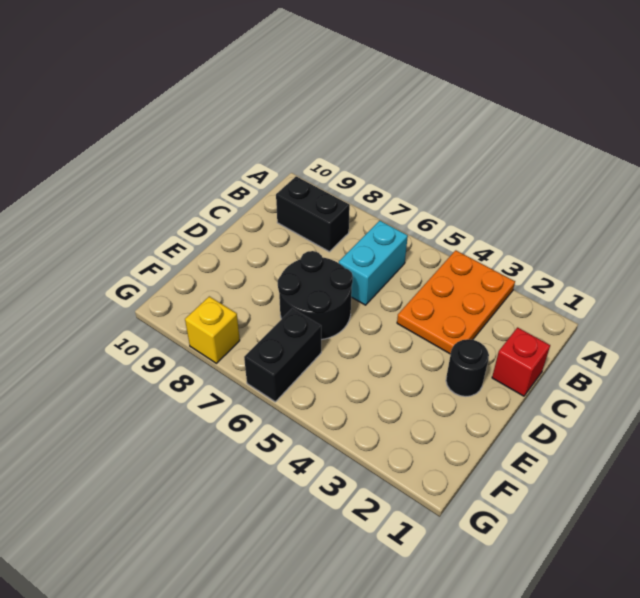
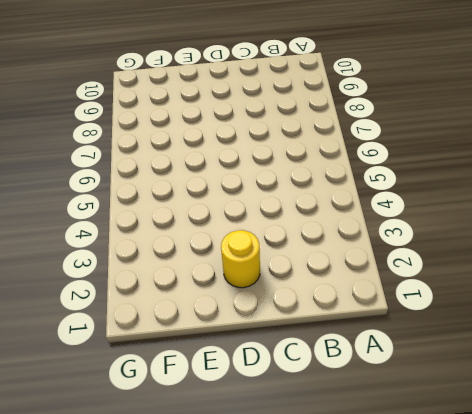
yellow 1x1 round brick [221,230,260,288] -> black 1x1 round brick [446,339,489,397]
none -> orange 2x3 plate [397,250,515,354]
none -> cyan 1x2 brick [339,221,408,305]

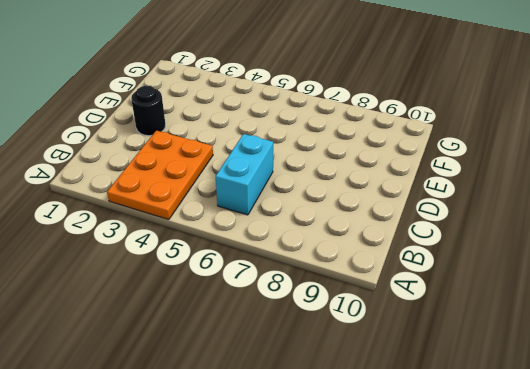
none -> black 1x2 brick [276,176,350,252]
none -> red 1x1 brick [492,327,550,396]

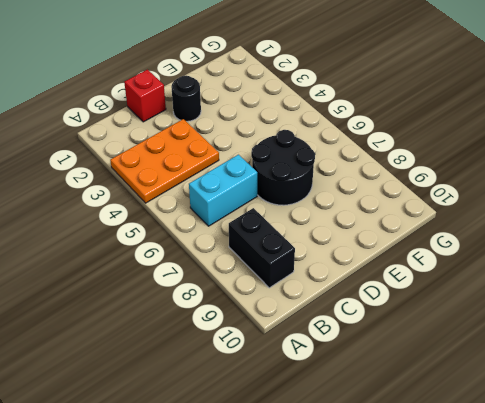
none -> black 1x2 brick [244,308,321,402]
none -> yellow 1x1 brick [185,296,240,363]

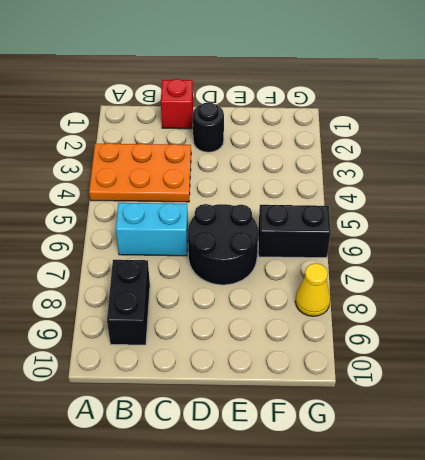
yellow 1x1 cone [295,263,330,316] -> yellow 1x1 brick [185,296,240,363]

